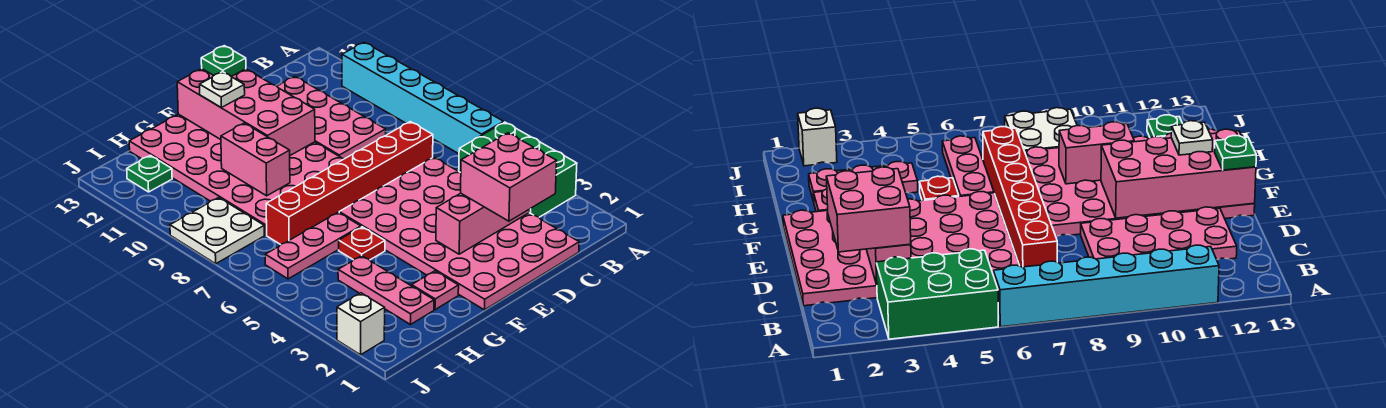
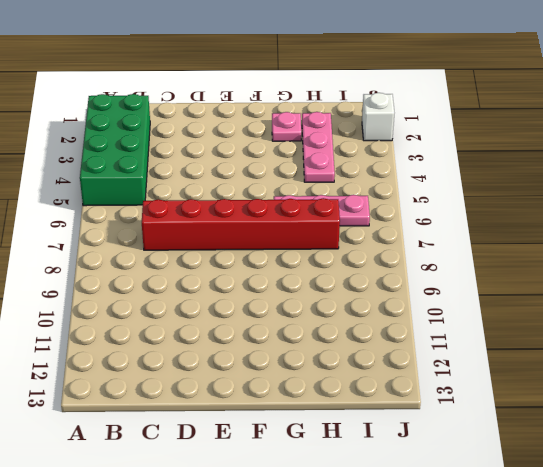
green 2x4 brick [80,94,150,206] -> green 2x3 brick [459,122,577,217]
none -> cyan 1x6 brick [342,42,504,154]
none -> pink 4x6 plate [339,157,579,310]
none -> pink 2x4 plate [277,76,386,159]

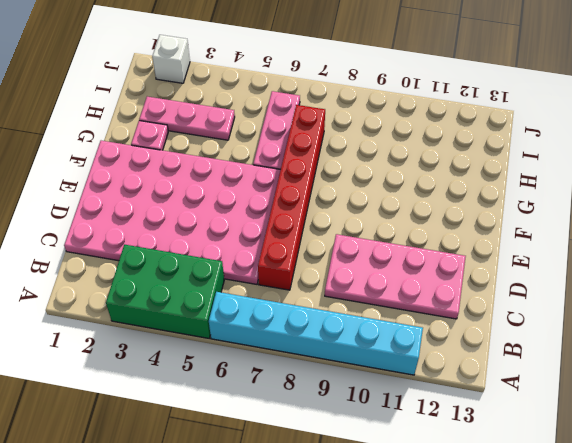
none -> pink 4x6 plate [129,114,343,235]
none -> red 1x1 plate [339,227,385,260]
none -> white 2x2 plate [170,198,264,264]

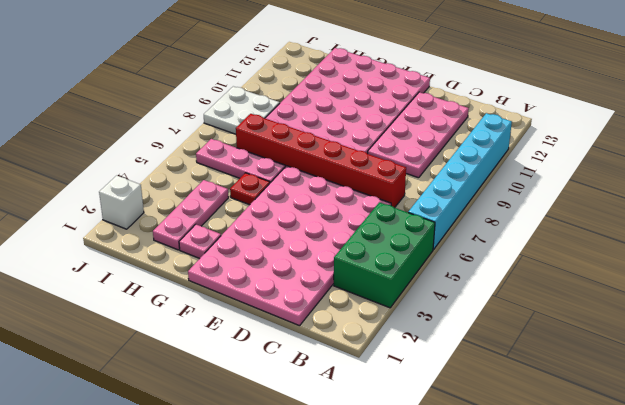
none -> green 1x1 plate [127,155,172,192]
none -> pink 1x3 brick [436,193,530,254]
none -> pink 2x4 brick [177,69,315,155]

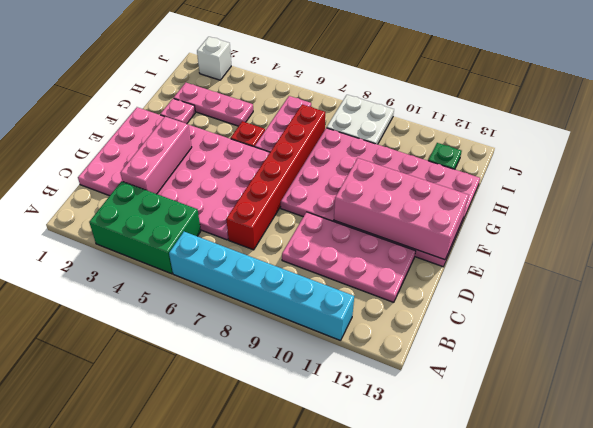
none -> pink 1x2 brick [221,123,290,196]
none -> pink 2x2 brick [461,133,557,221]
none -> green 1x1 plate [201,46,246,77]

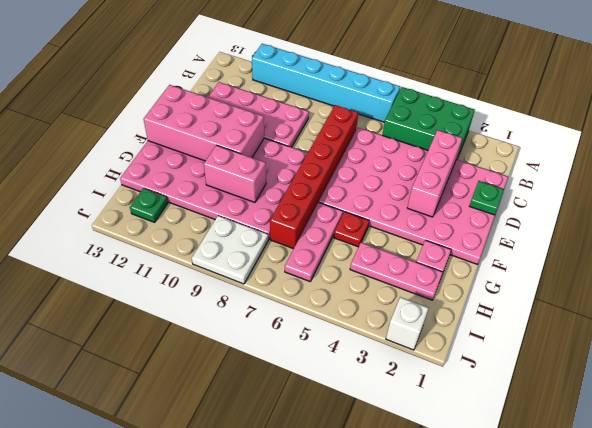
green 1x1 plate [469,181,504,215] -> green 1x1 plate moved to [201,46,246,77]
none -> pink 2x2 brick [461,133,557,221]
none -> white 1x1 plate [200,72,245,108]

